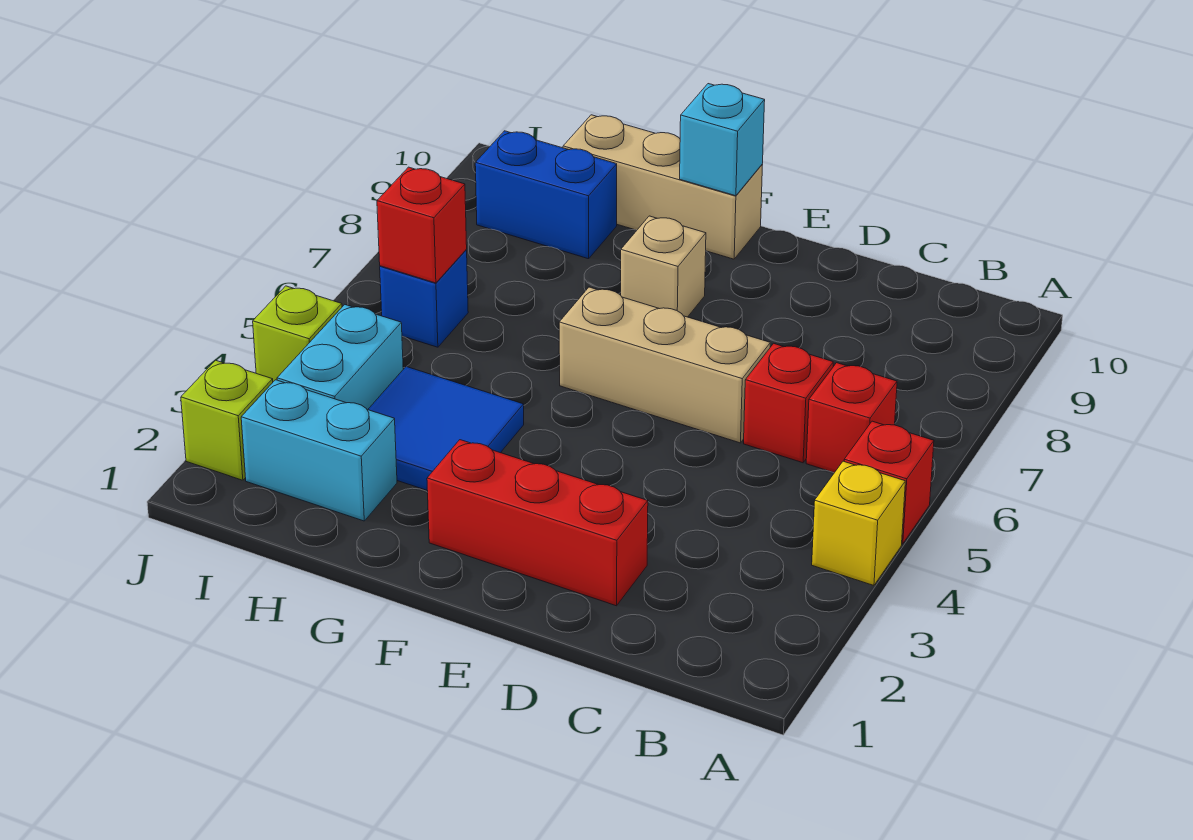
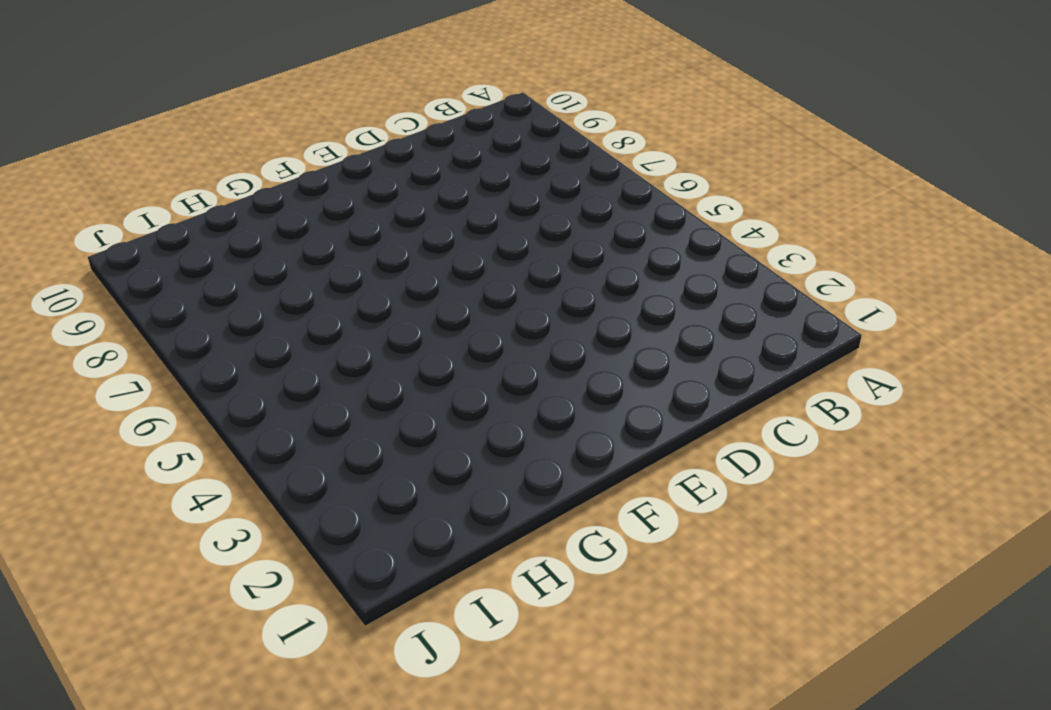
none -> yellow 1x1 brick [812,461,905,585]
none -> red 1x1 brick [844,421,934,544]
none -> red 1x1 brick [806,363,897,473]

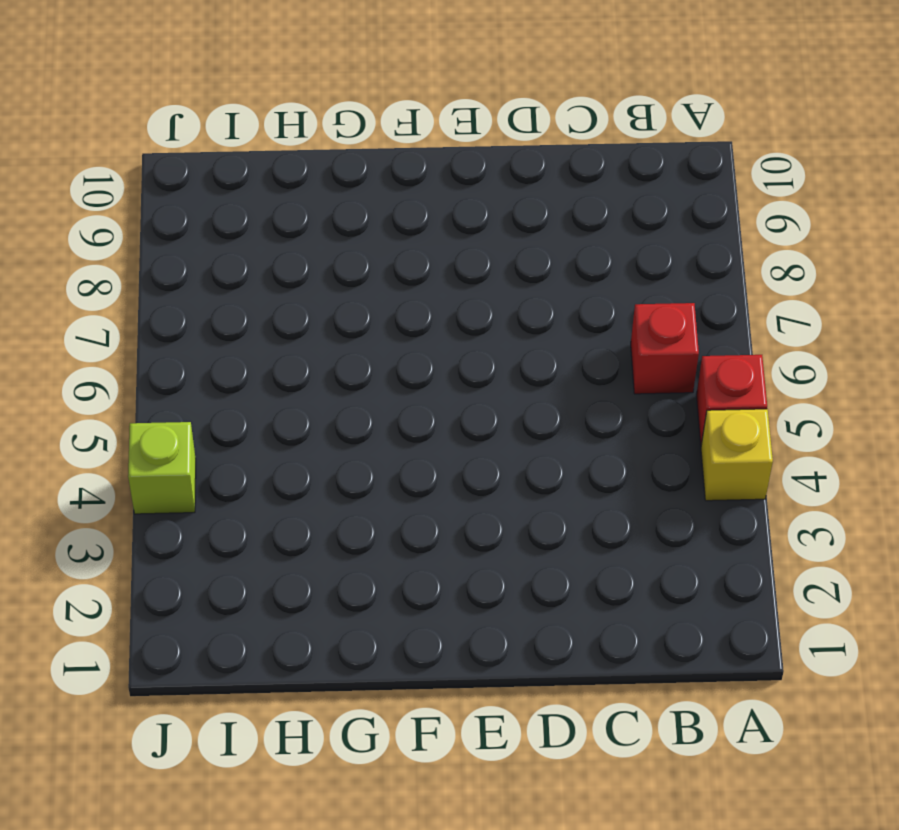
none -> red 1x1 brick [744,343,833,463]
none -> red 1x3 brick [427,440,648,606]
none -> tan 1x3 brick [559,287,770,443]

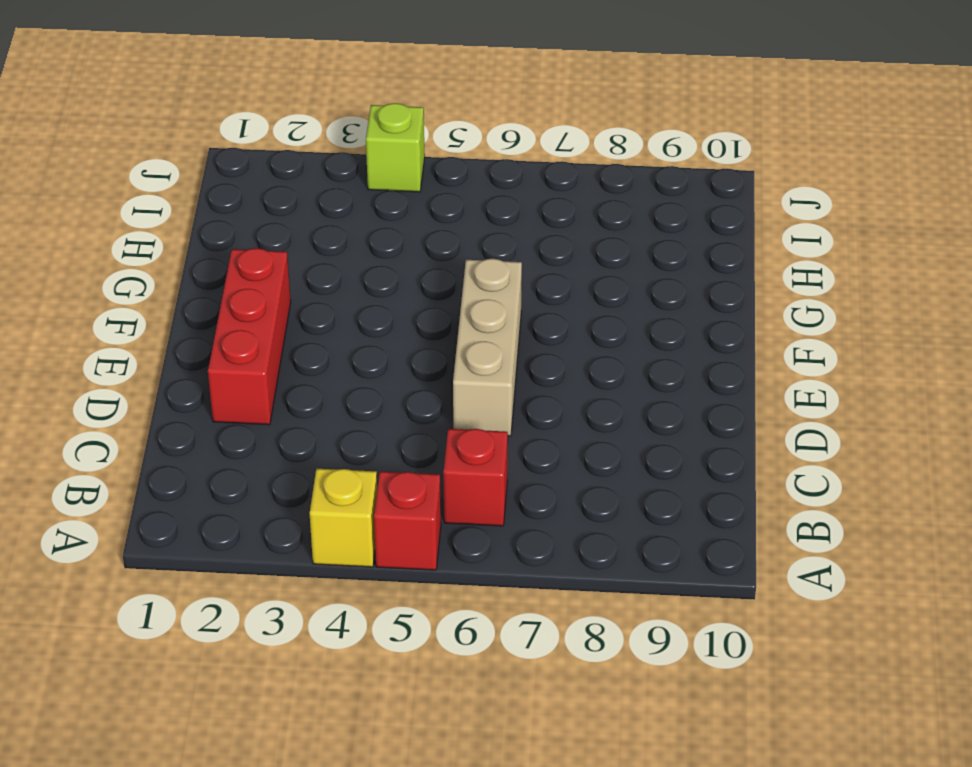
none -> red 1x1 brick [744,343,833,463]
none -> tan 1x1 brick [621,216,706,317]
none -> tan 1x3 brick [563,115,762,259]

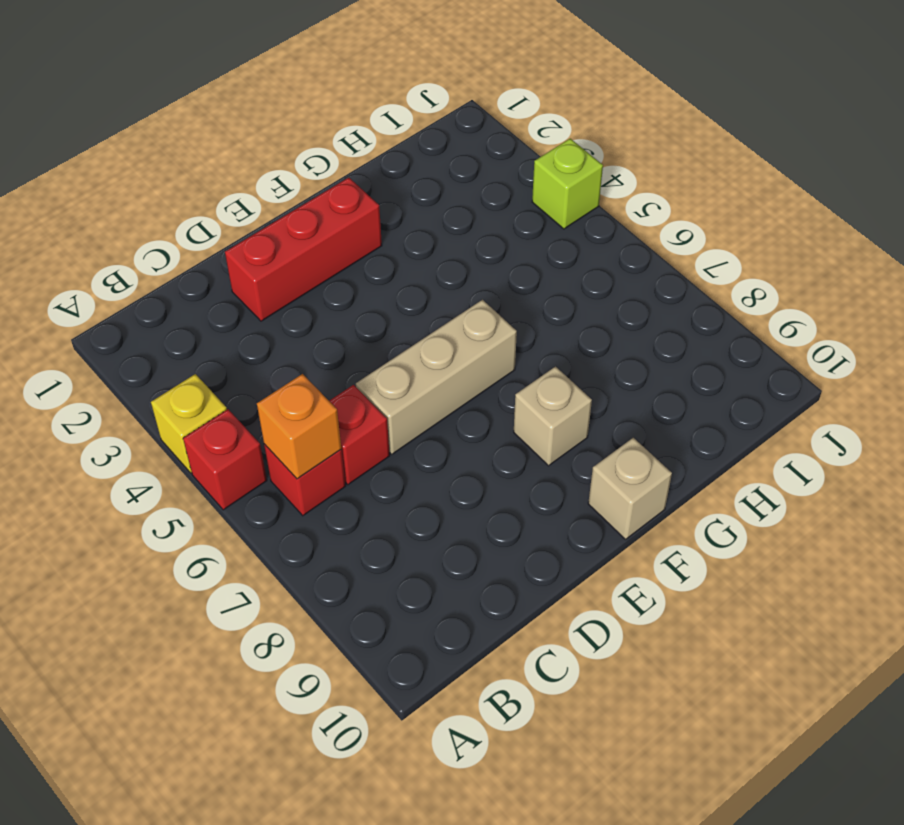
orange 1x1 brick [257,374,341,479] -> none
tan 1x1 brick [588,438,672,539] -> tan 1x3 brick [563,115,762,259]
none -> blue 2x2 tile [368,367,524,490]
none -> cyan 1x2 brick [241,380,397,521]
none -> blue 1x2 brick [475,131,617,259]

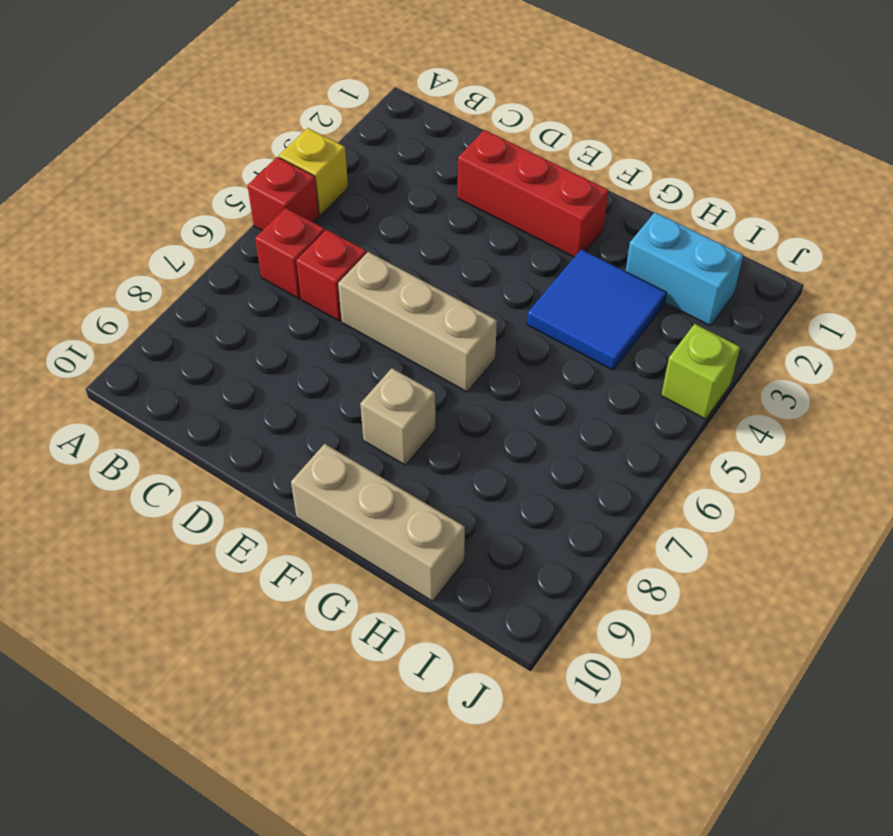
none -> blue 1x2 brick [475,131,617,259]
none -> cyan 1x2 brick [277,305,403,410]
none -> blue 1x1 brick [380,250,468,347]

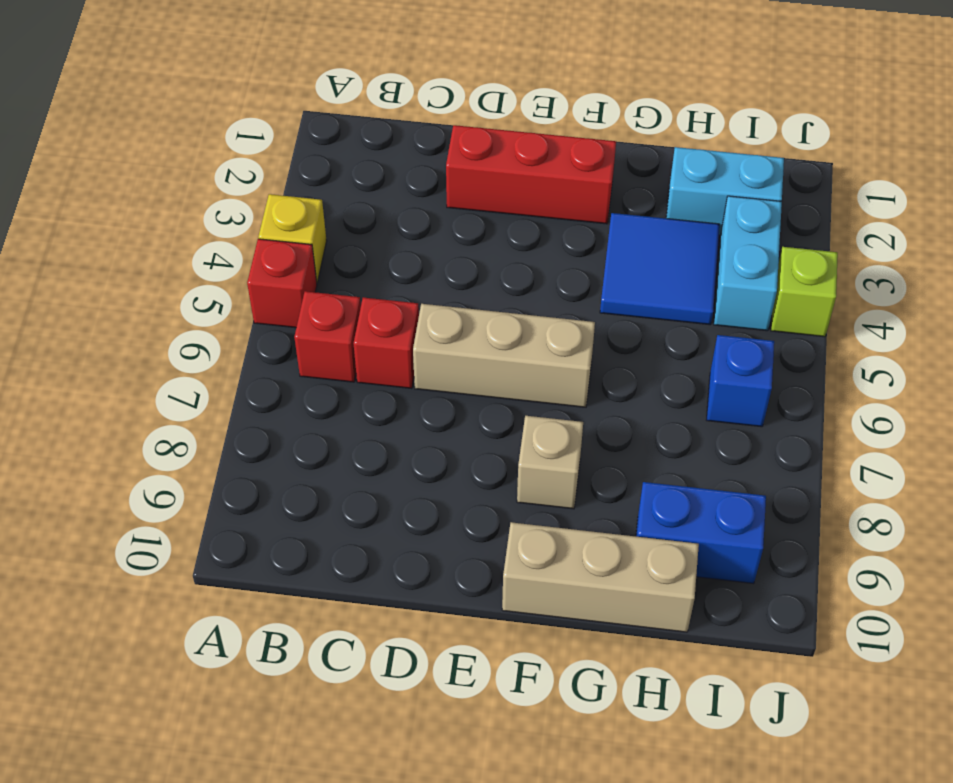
none -> lime 1x1 brick [181,360,273,480]
none -> cyan 1x1 brick [680,84,765,196]
none -> red 1x1 brick [377,167,467,283]

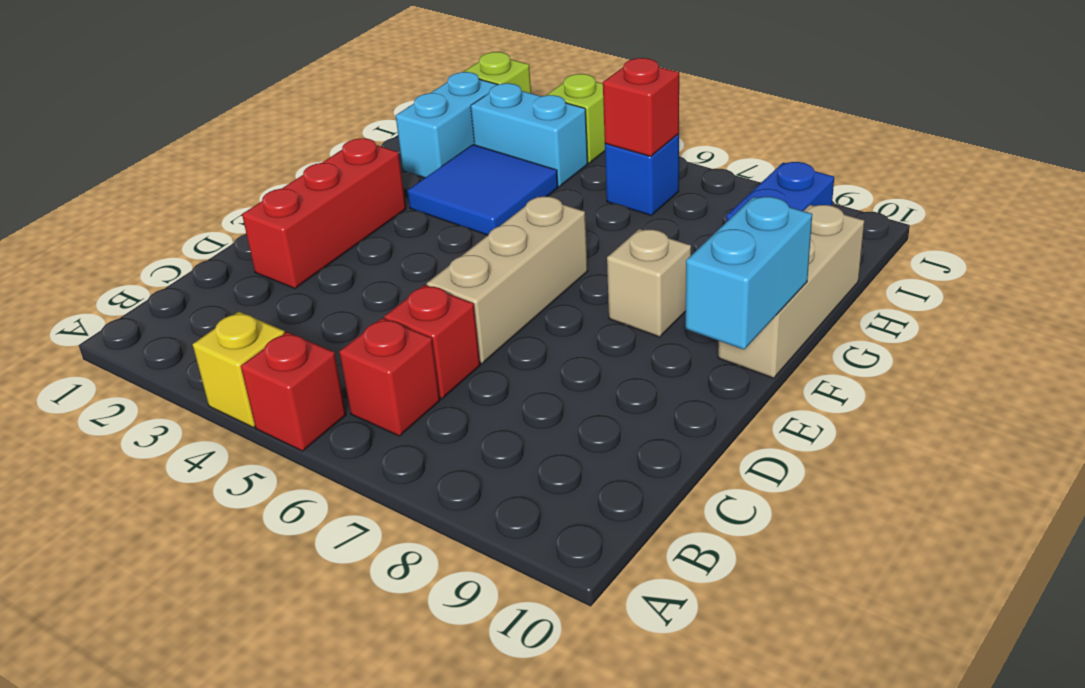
cyan 1x2 brick [686,197,812,350] -> cyan 1x1 brick [680,84,765,196]

